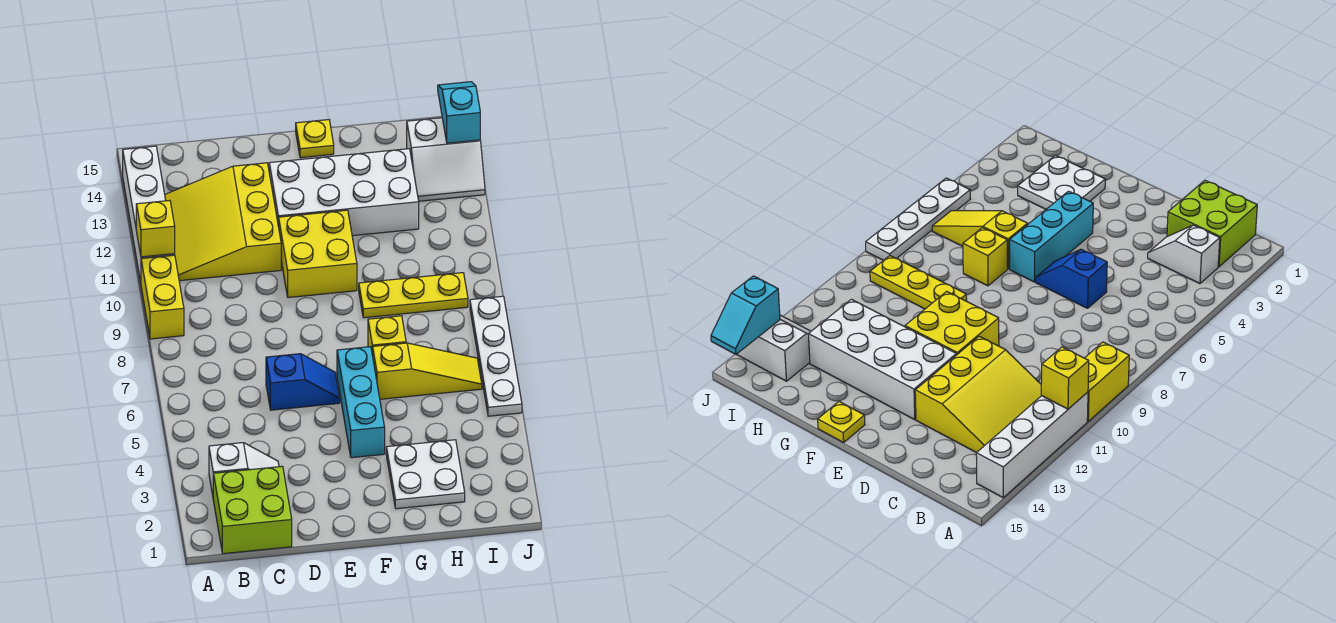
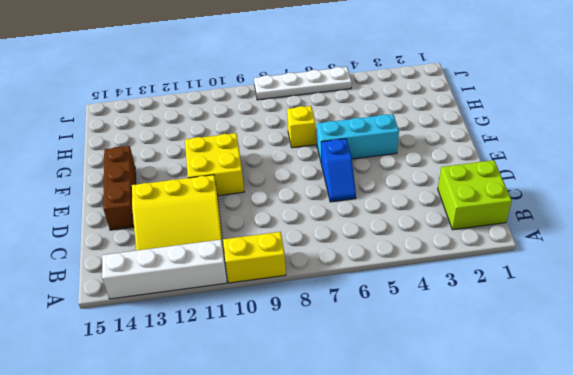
blue 1x2 slope [321,139,356,202] -> blue 1x2 slope turned to [266,354,340,410]
brown 1x3 brick [103,146,136,230] -> none
none -> white 1x2 slope [209,443,279,495]
none -> white 2x4 brick [269,149,419,236]
none -> yellow 1x1 plate [296,120,334,158]

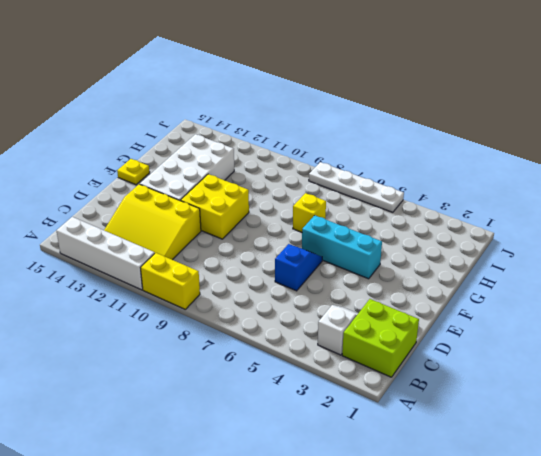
none -> white 2x2 plate [386,440,465,509]
none -> yellow 1x3 slope [373,343,482,399]
none -> yellow 1x3 plate [359,273,468,318]

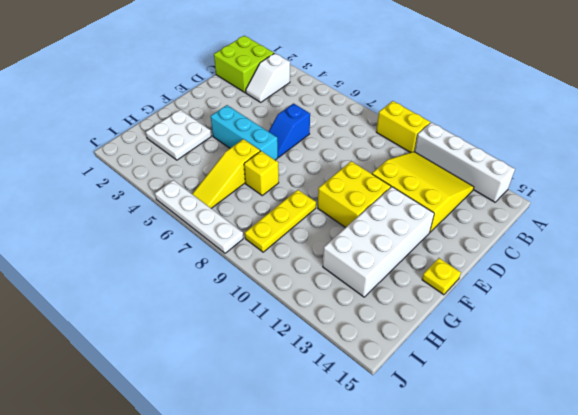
none -> white 2x2 slope [407,118,485,201]
none -> yellow 1x1 brick [136,200,175,257]
none -> cyan 1x2 slope [438,82,480,143]

